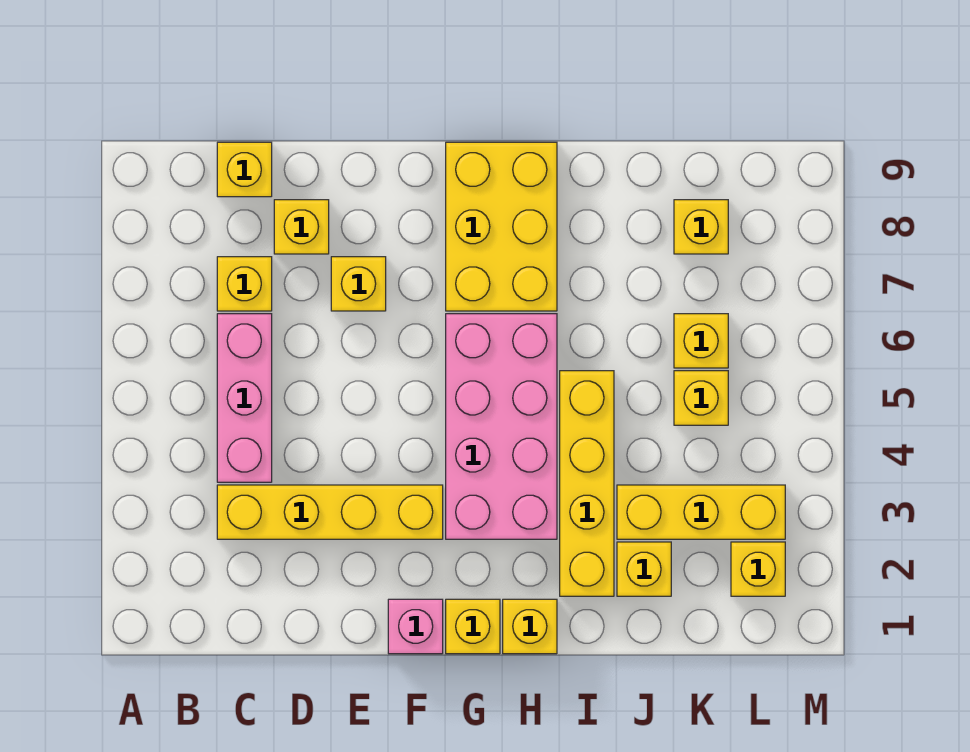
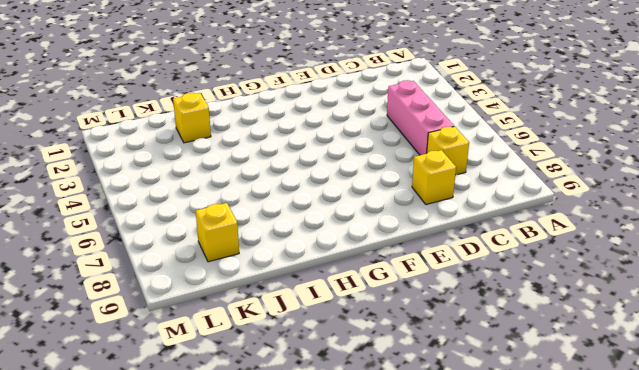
none -> yellow 1x4 brick [217,485,443,539]
none -> yellow 1x1 brick [217,142,272,197]
none -> yellow 1x1 brick [331,257,386,311]

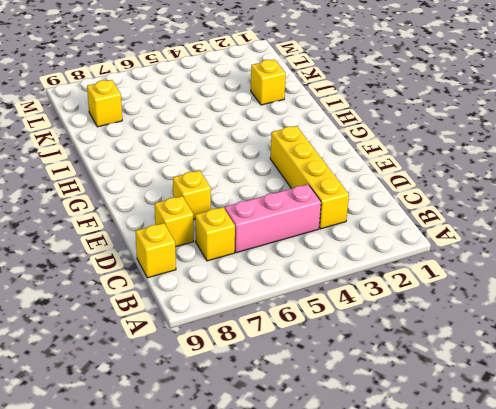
none -> pink 1x1 brick [388,599,443,654]
none -> yellow 1x1 brick [446,599,500,654]
none -> pink 2x4 brick [446,314,557,539]

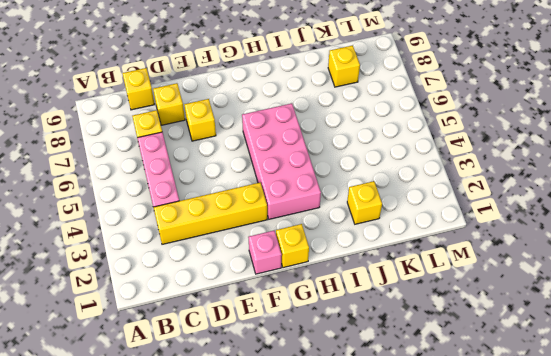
none -> yellow 2x3 brick [446,142,557,311]
none -> yellow 1x1 brick [503,599,557,654]
none -> yellow 1x4 brick [560,371,614,596]

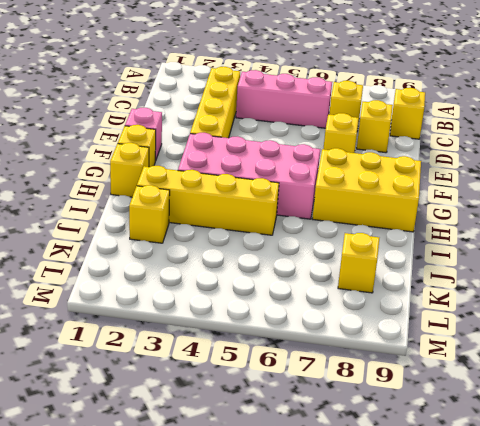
none -> yellow 1x3 brick [617,485,785,539]
none -> yellow 1x1 brick [674,371,728,425]
none -> yellow 1x1 brick [674,314,728,368]

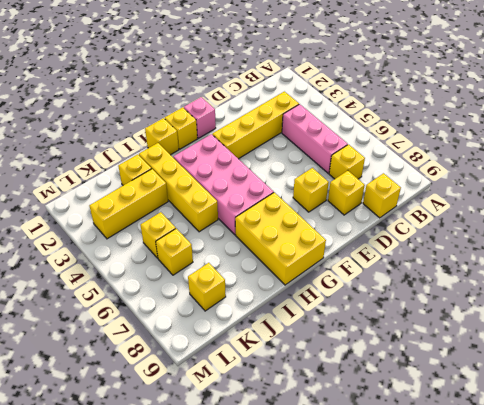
none -> yellow 1x1 brick [731,542,785,596]

